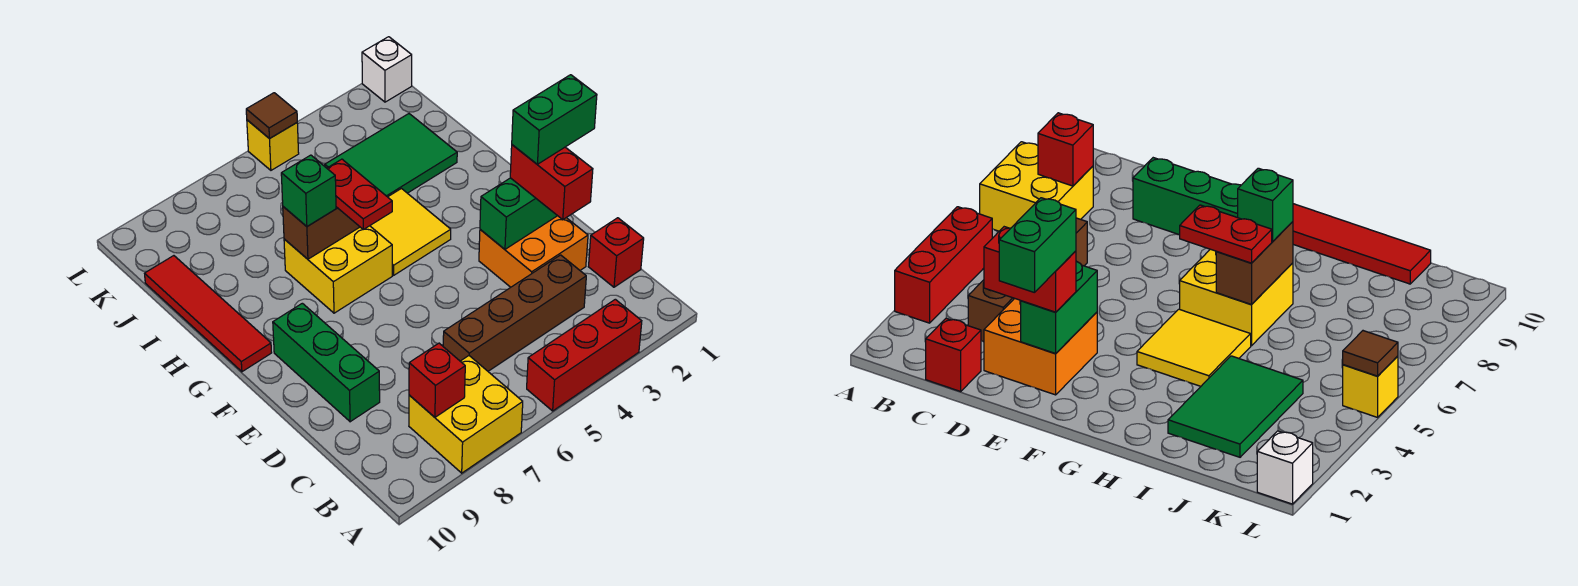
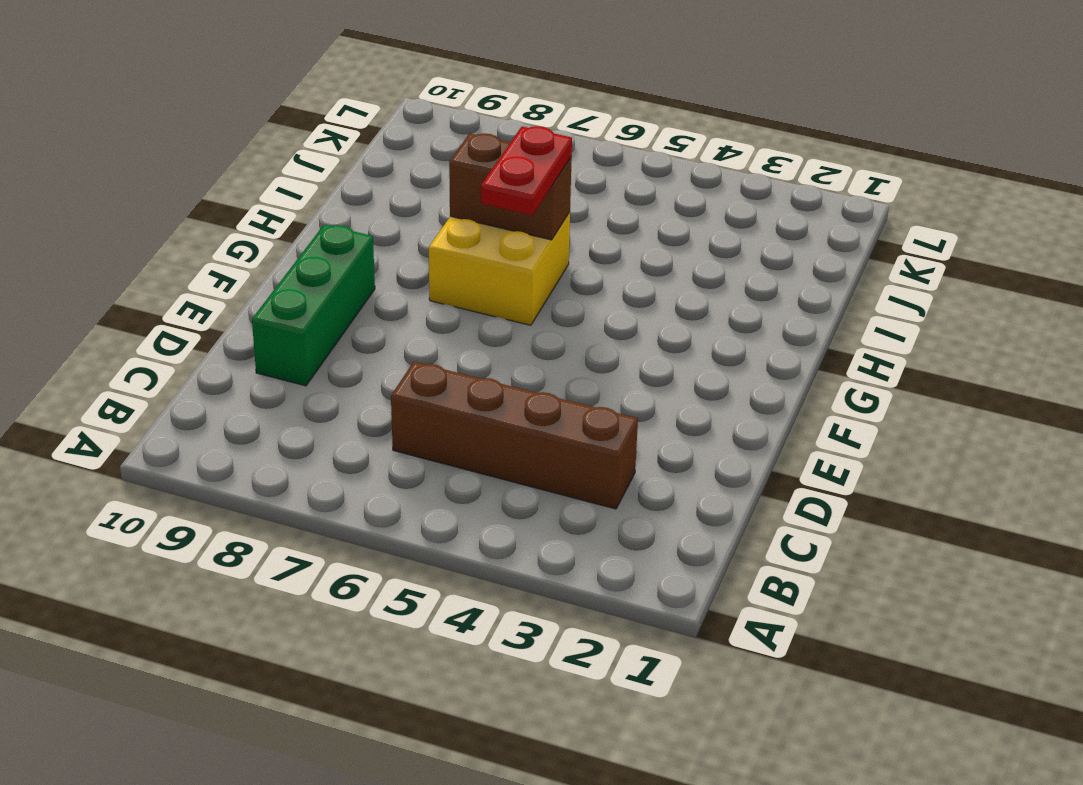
none -> red 1x3 brick [527,299,642,411]
none -> yellow 2x2 brick [409,356,523,473]
none -> red 1x1 brick [588,218,644,287]

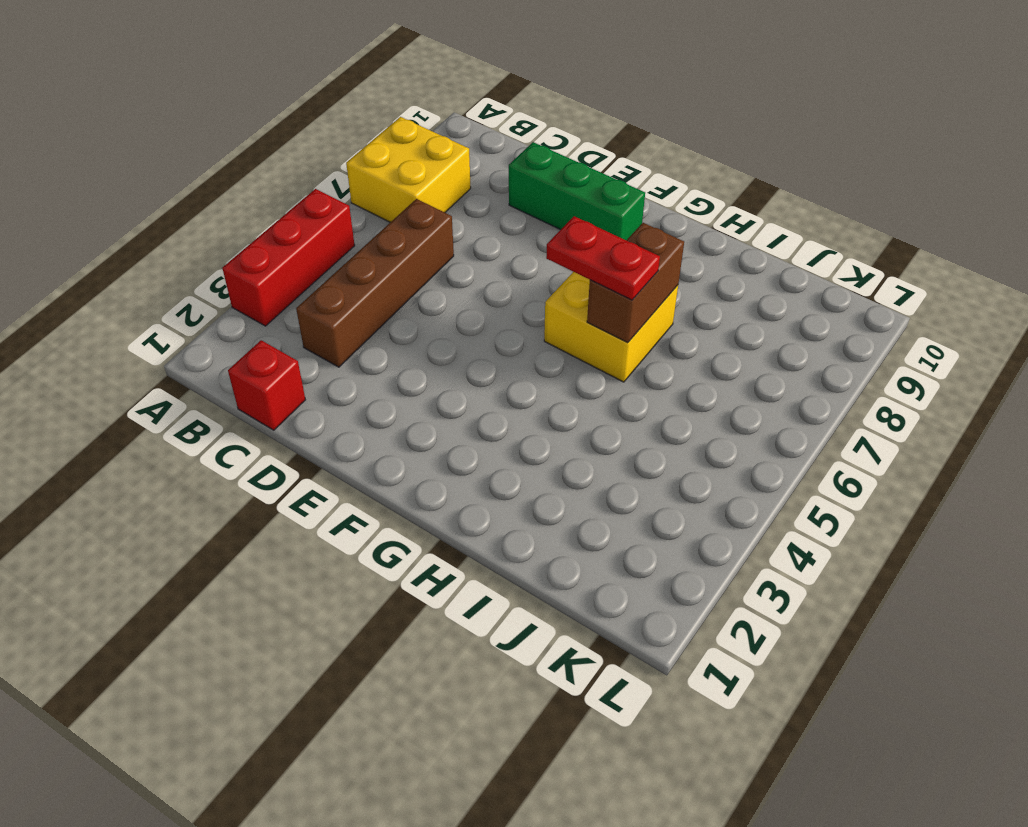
none -> orange 2x2 brick [479,216,588,287]
none -> yellow 2x2 tile [370,189,451,275]
none -> red 1x4 tile [145,256,272,372]

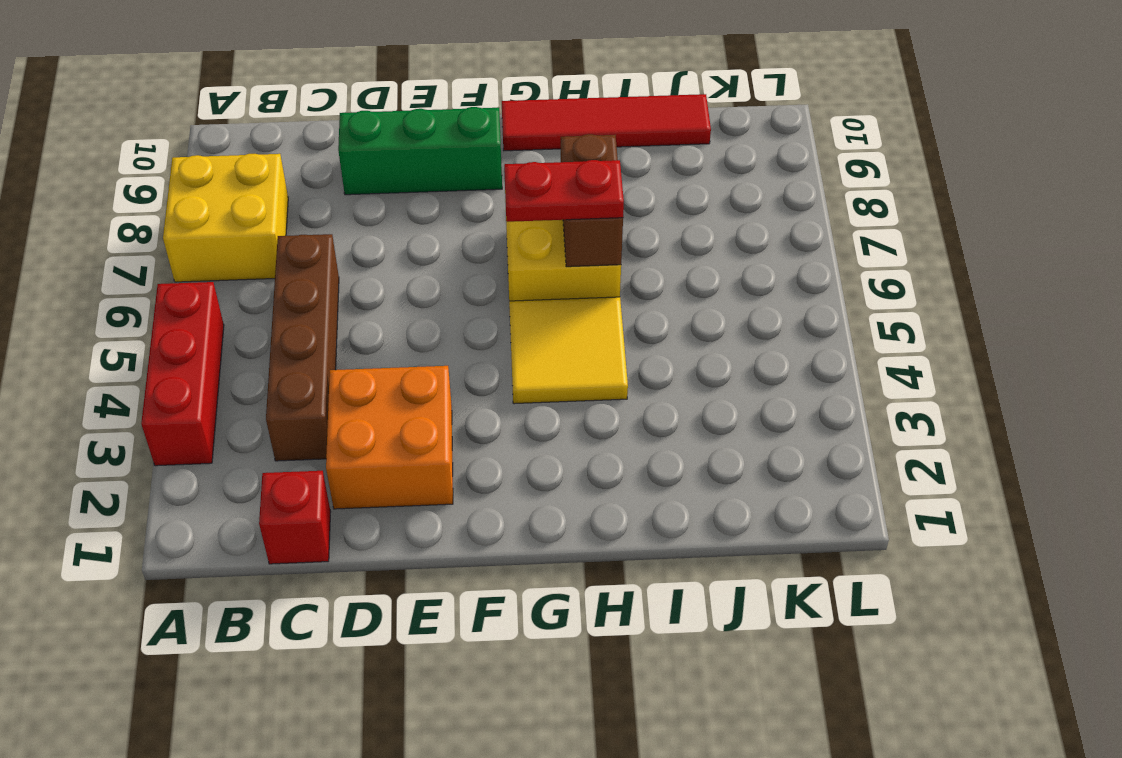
none -> green 2x3 tile [325,114,457,197]
none -> white 1x1 brick [362,37,412,102]
none -> yellow 1x1 brick [247,120,299,170]

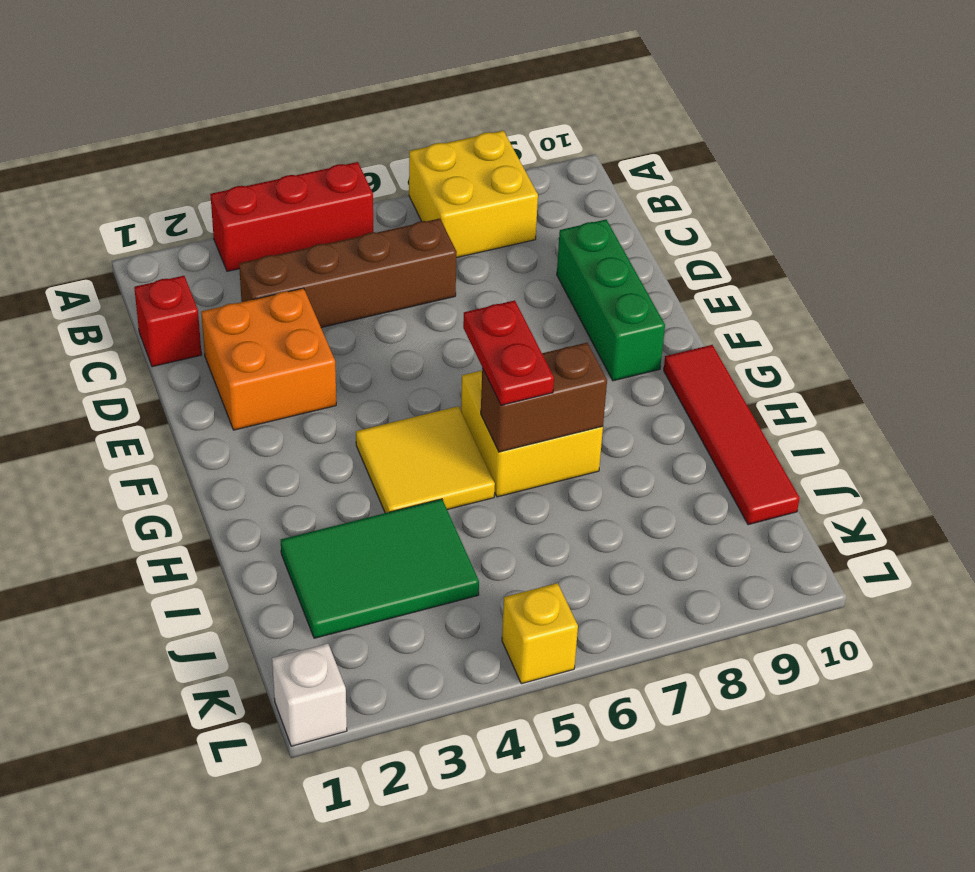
none -> red 1x1 brick [409,343,465,417]
none -> green 1x2 brick [480,178,557,249]
none -> brown 1x1 tile [246,93,297,139]

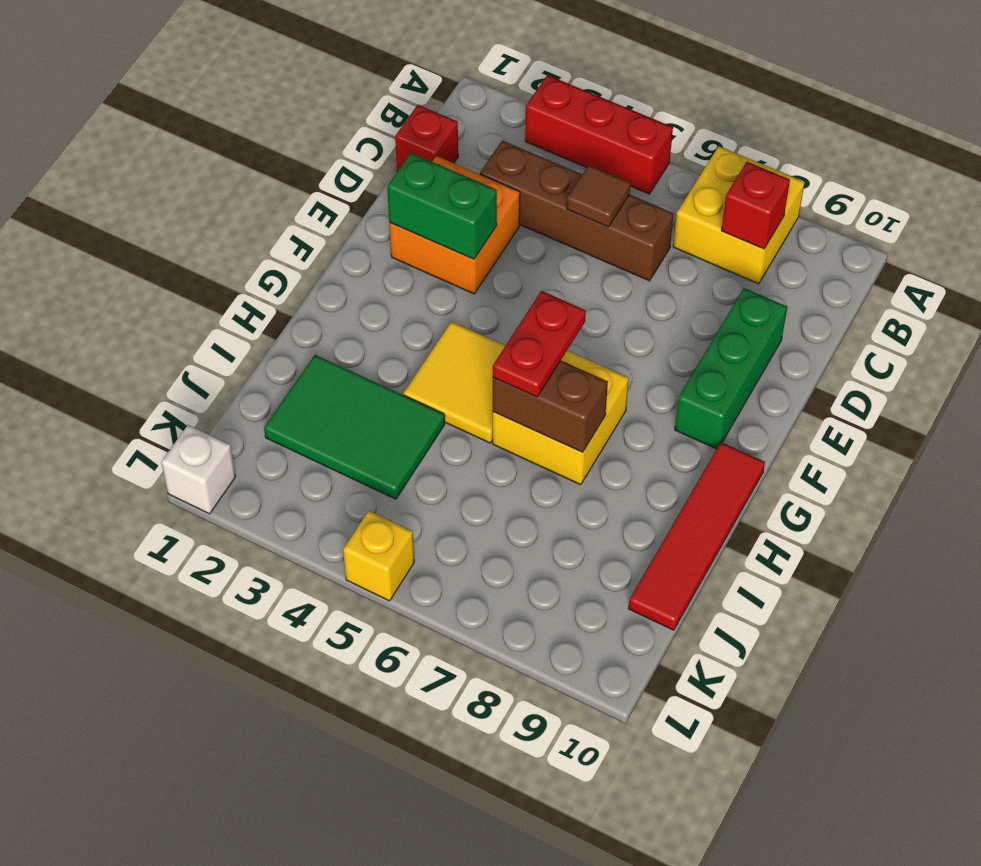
brown 1x1 tile [567,165,630,227] -> brown 1x1 tile moved to [246,93,297,139]
none -> red 1x2 brick [510,145,593,220]
none -> green 1x1 brick [281,155,336,226]
none -> green 1x2 brick [512,75,597,164]

